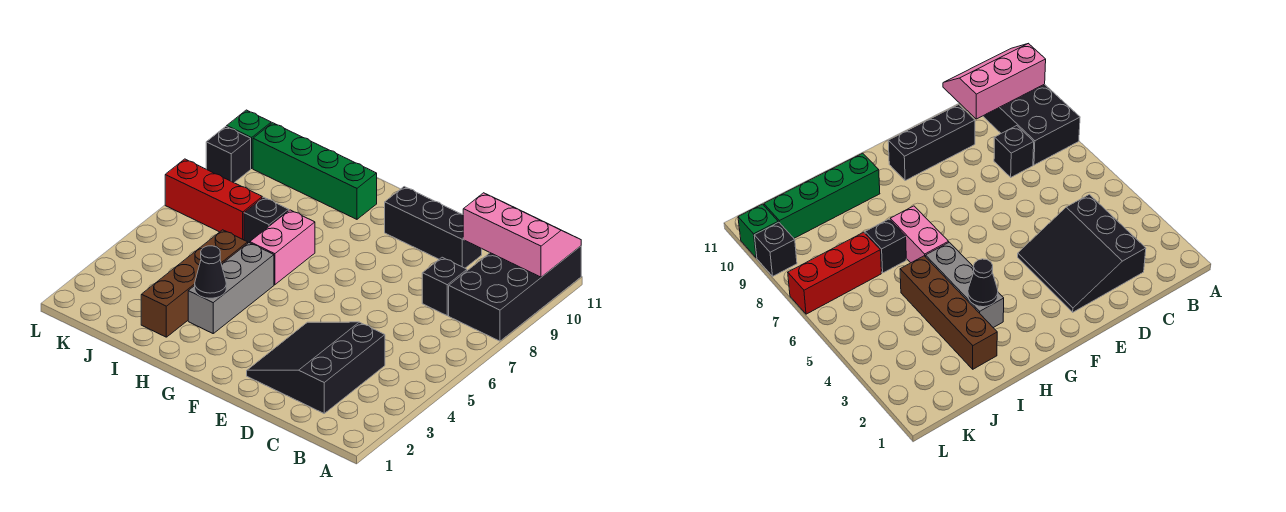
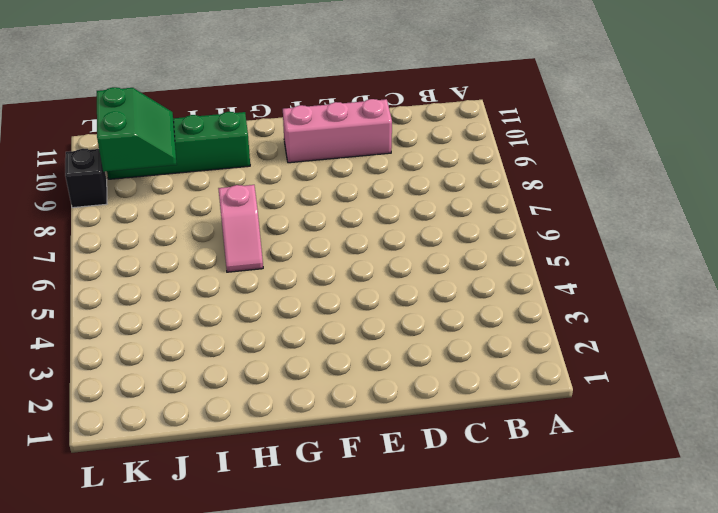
pink 1x3 brick [283,99,392,163] -> black 1x3 brick [385,187,482,268]
pink 1x2 slope [218,185,263,272] -> pink 1x2 brick [250,210,315,285]
green 2x2 slope [97,87,177,172] -> none
none -> black 2x4 brick [449,246,581,341]
none -> black 3x3 slope [247,322,385,413]
none -> black 1x1 brick [422,257,467,316]

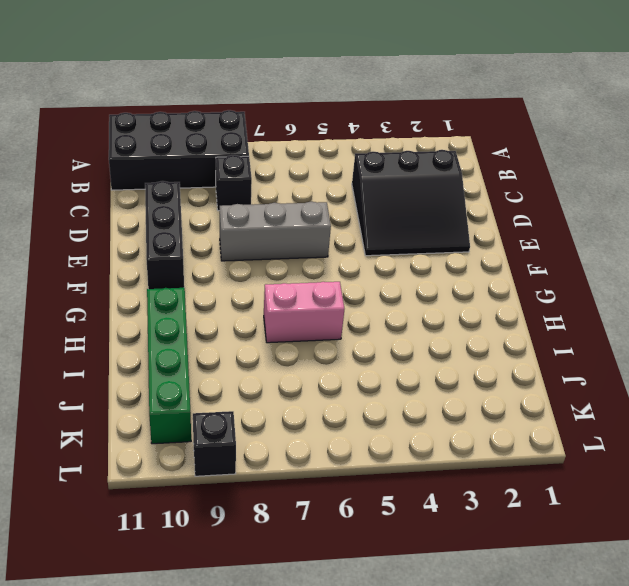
grey 1x3 brick [220,202,331,261] -> grey 1x3 brick moved to [188,243,274,333]
none -> brown 1x4 brick [141,230,248,337]
none -> black 1x1 brick [244,197,289,243]
none -> red 1x3 brick [165,159,262,240]

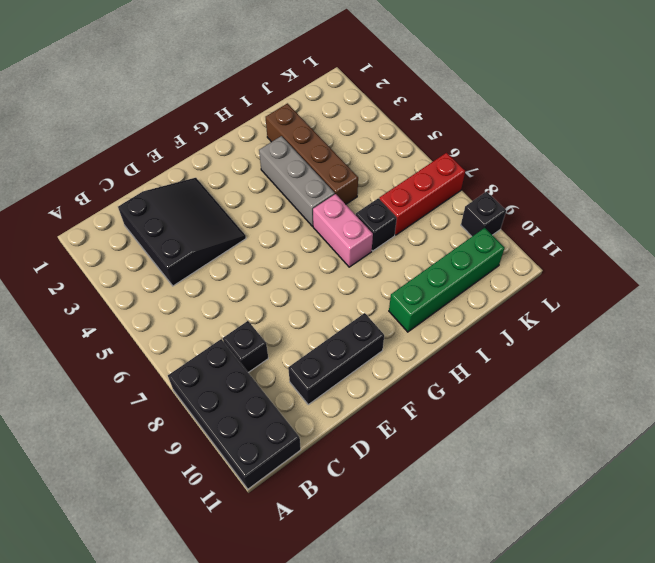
none -> green 1x1 brick [227,110,271,168]
none -> pink 2x3 slope [463,193,581,277]
none -> black 1x1 cone [195,246,226,298]

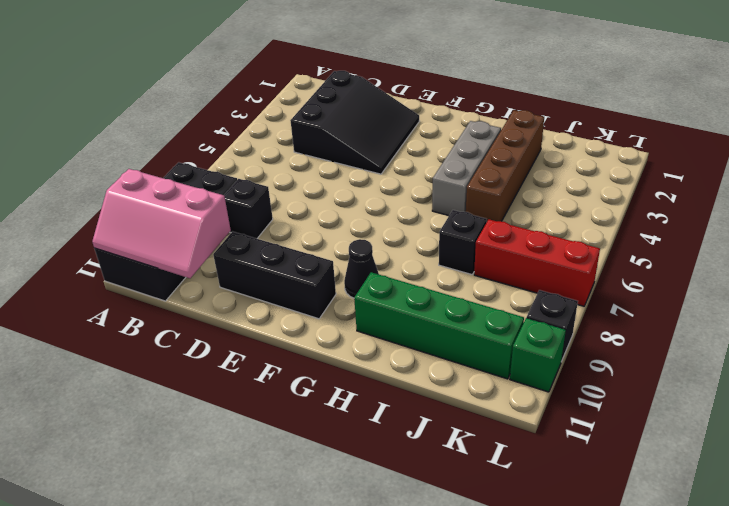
black 1x1 cone [344,239,379,298] -> black 1x1 cone moved to [195,246,226,298]
none -> pink 1x2 brick [250,210,315,285]

